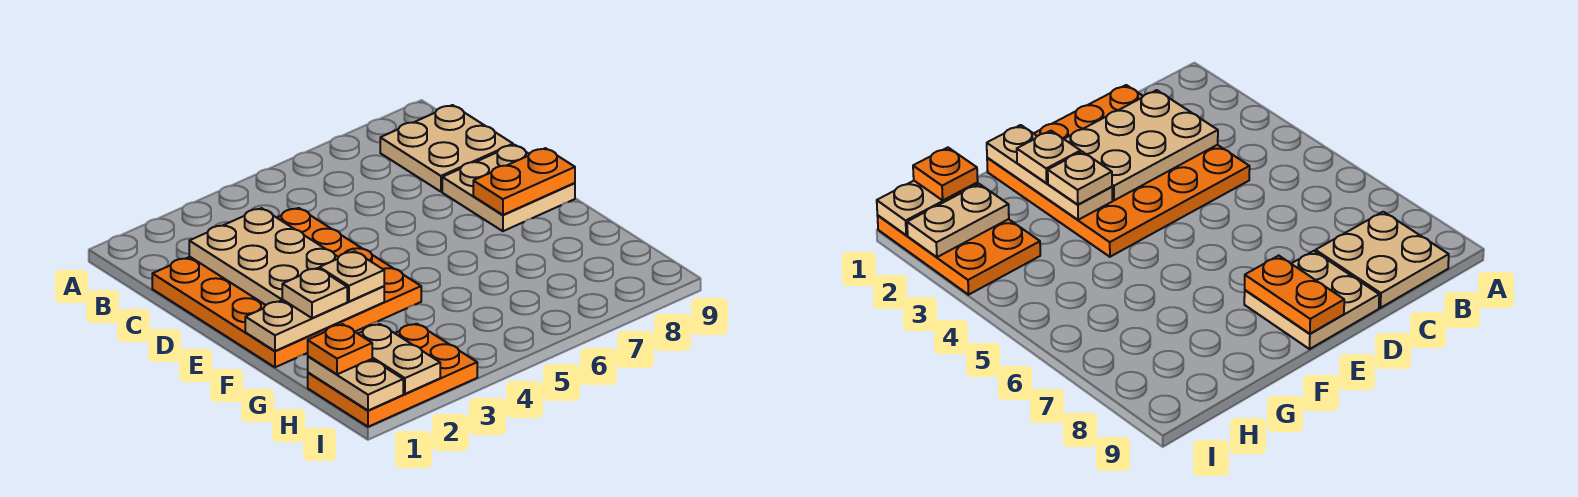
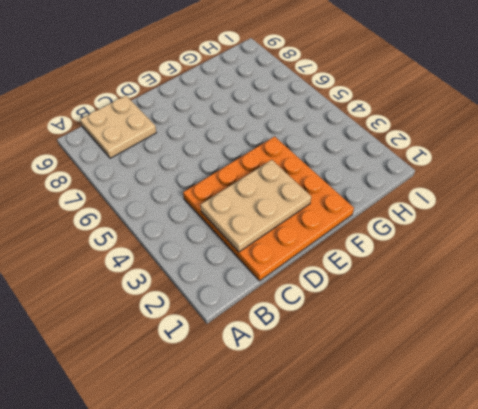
none -> tan 2x2 plate [442,145,575,231]
none -> orange 2x3 plate [308,324,477,427]
none -> orange 1x2 plate [473,148,575,215]

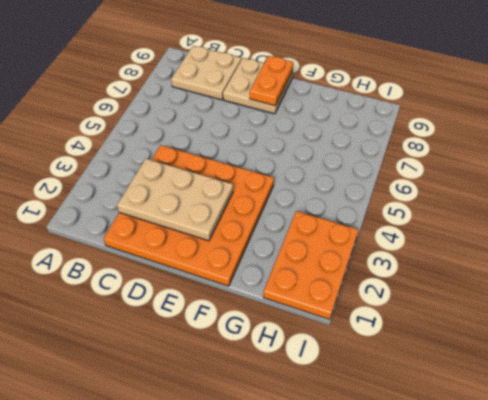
none -> tan 1x3 plate [245,286,384,351]
none -> tan 1x2 plate [308,356,403,410]
none -> tan 1x2 plate [358,324,440,394]

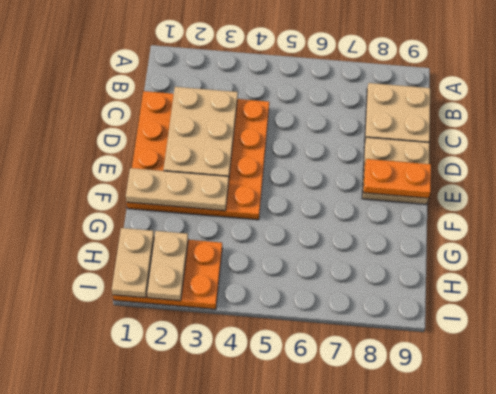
none -> tan 1x1 plate [282,268,347,318]
none -> tan 1x1 plate [319,251,384,301]
none -> orange 1x1 plate [308,324,372,374]

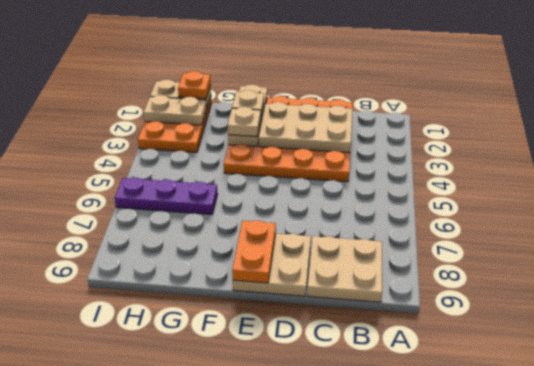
purple 1x3 plate [115,177,217,214] -> none

